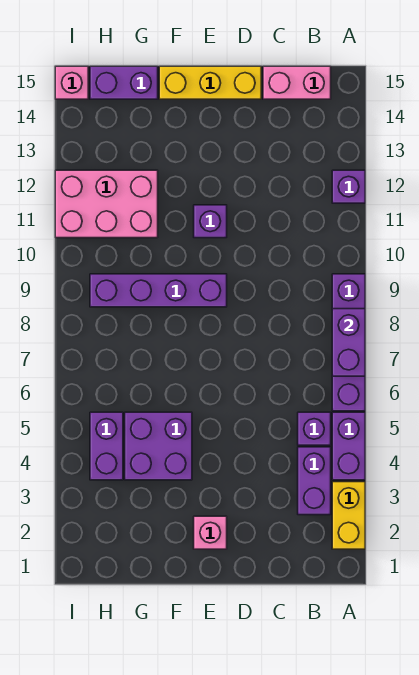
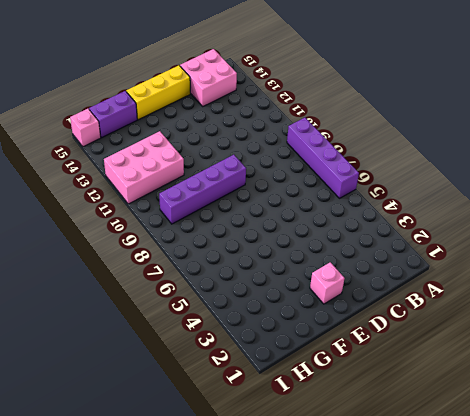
pink 2x2 brick [180,49,237,106] -> pink 1x2 brick [263,66,331,99]
none -> yellow 1x2 brick [332,482,365,549]
none -> purple 1x2 brick [332,412,365,480]
none -> purple 1x1 brick [332,170,365,203]

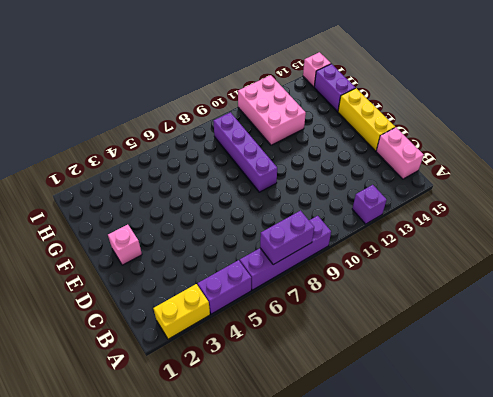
none -> purple 1x2 brick [298,447,331,515]
none -> purple 1x1 brick [298,412,331,445]
none -> purple 1x1 brick [194,205,227,238]

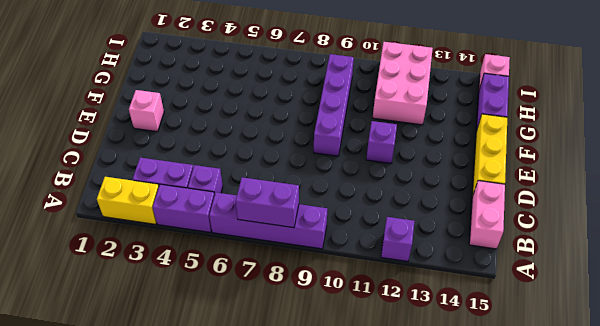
none -> purple 2x2 brick [125,412,192,480]
none -> purple 1x2 brick [90,412,123,480]

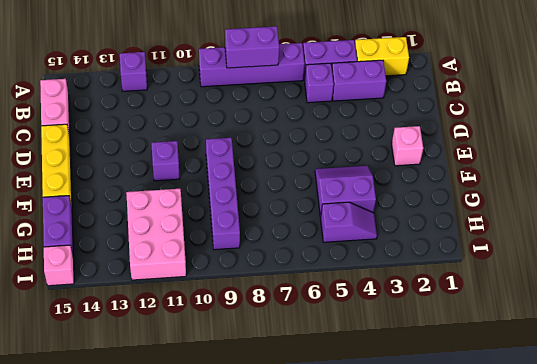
purple 2x2 slope [315,166,376,217] -> purple 2x2 brick [125,412,192,480]
purple 1x2 slope [321,202,377,242] -> purple 1x2 brick [90,412,123,480]

